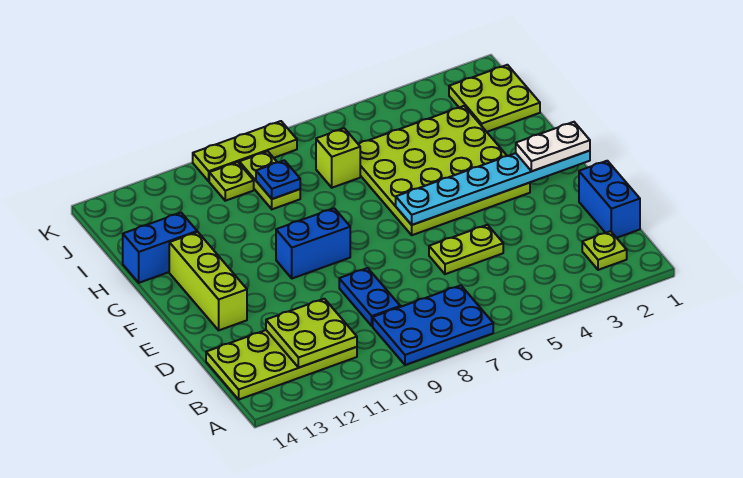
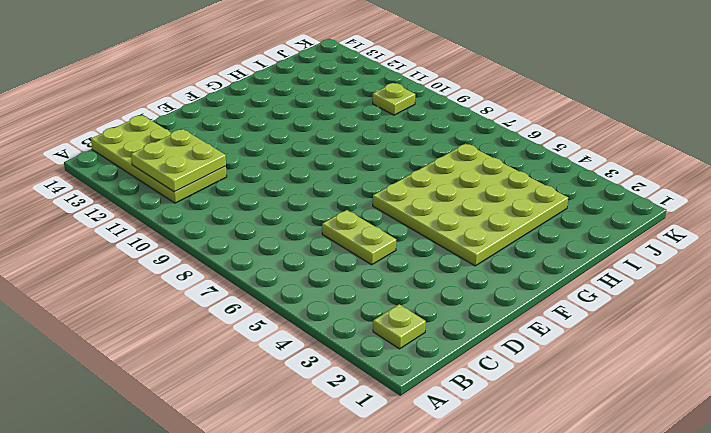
none -> blue 2x3 plate [373,285,493,365]
none -> blue 1x2 brick [579,161,640,238]
none -> blue 1x2 plate [339,268,400,326]

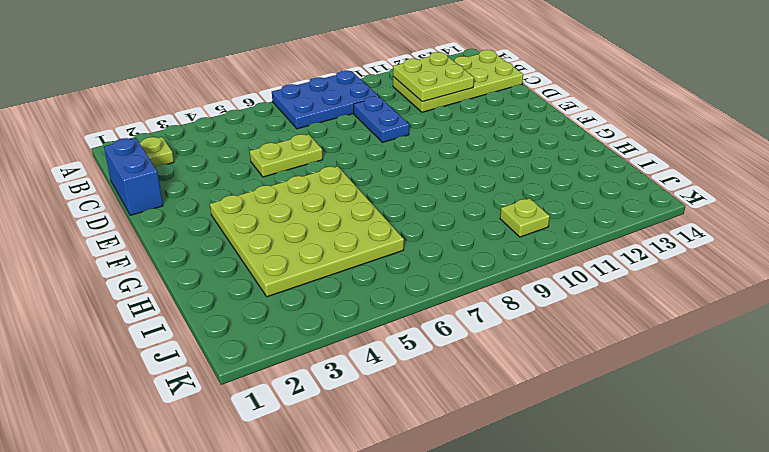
none -> lime 1x3 brick [169,232,247,330]
none -> blue 1x2 brick [276,208,350,278]
none -> blue 1x2 brick [123,213,197,283]

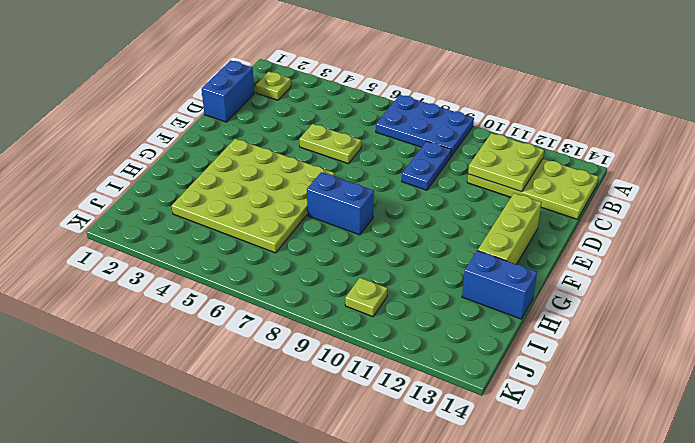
blue 1x2 brick [307,172,374,235] -> blue 1x2 brick moved to [276,208,350,278]
none -> lime 2x2 plate [449,65,540,132]
none -> lime 1x1 brick [316,128,360,188]
none -> lime 1x2 plate [239,151,300,209]

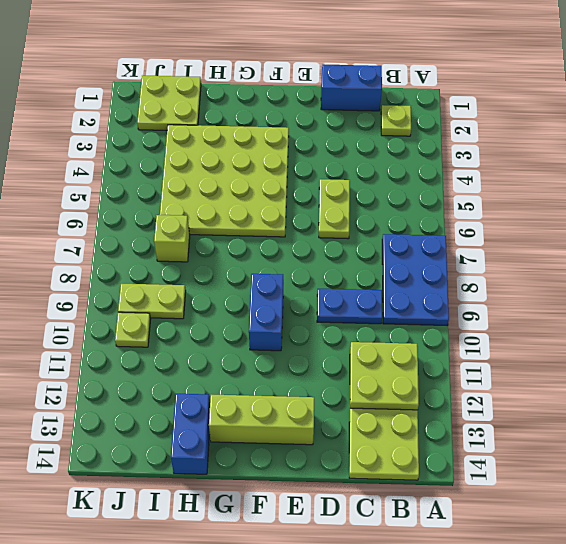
none -> lime 1x3 plate [193,121,297,181]
none -> cyan 1x6 plate [396,151,590,225]
none -> blue 1x1 plate [256,160,300,199]

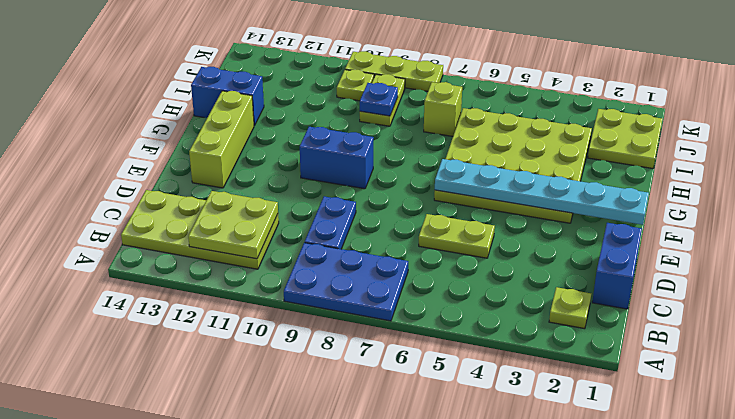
none -> white 1x2 plate [516,122,590,171]

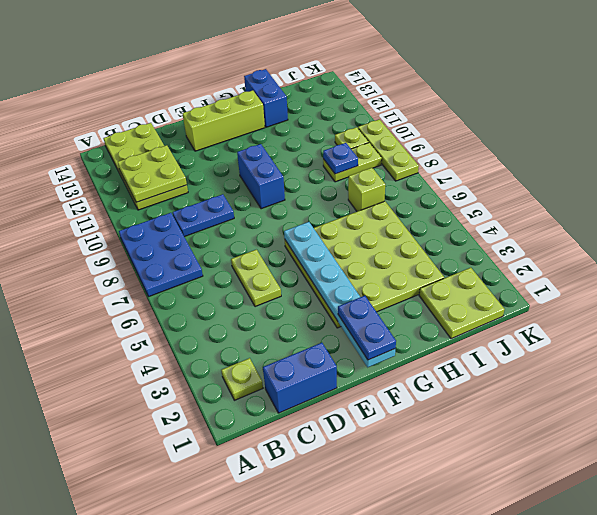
blue 1x2 plate [338,296,396,360] -> white 1x2 plate [516,122,590,171]

